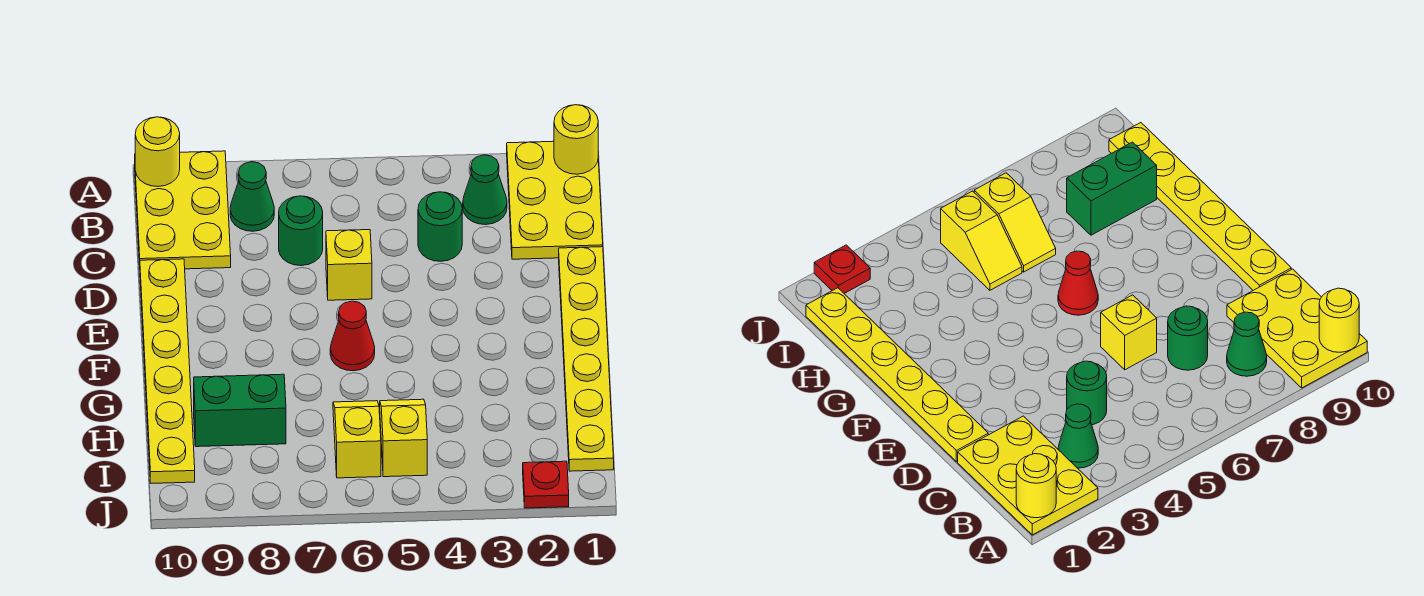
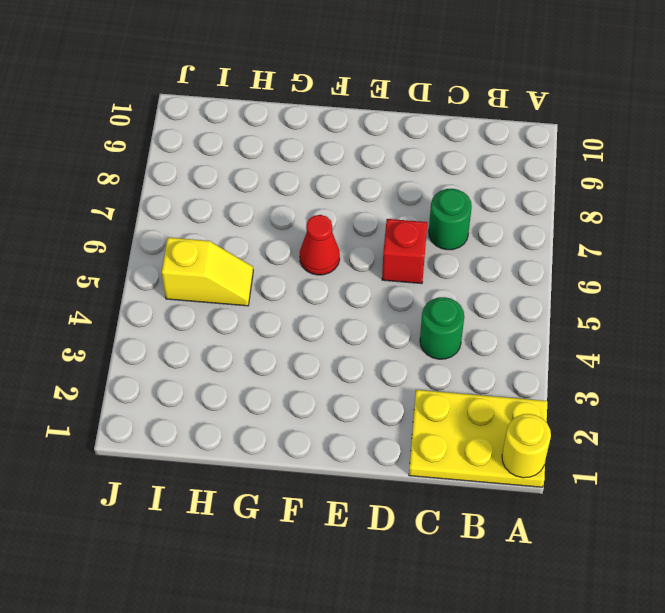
red 1x1 brick [382,219,427,284] -> yellow 1x1 brick [326,230,372,300]
none -> yellow 2x3 plate [135,151,231,269]
none -> green 1x1 cone [463,155,507,225]
none -> green 1x1 cone [230,162,274,231]

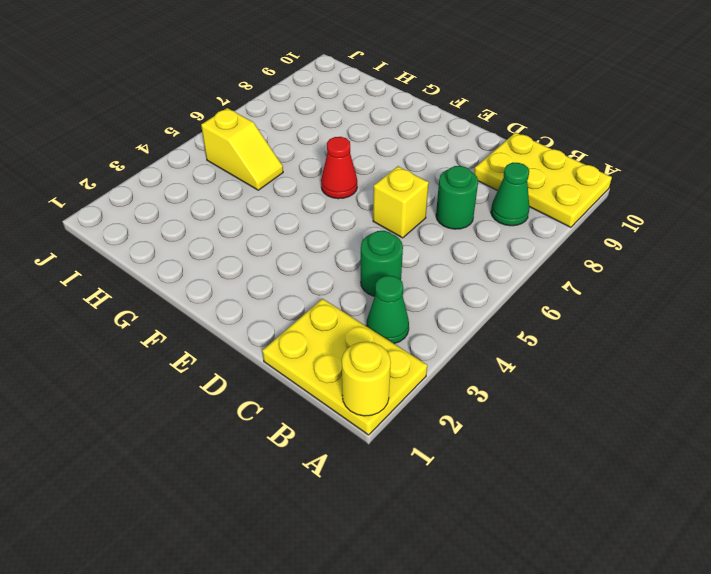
none -> yellow 1x6 plate [559,247,614,471]
none -> yellow 1x6 plate [140,259,195,483]
none -> yellow 1x2 slope [333,401,381,478]

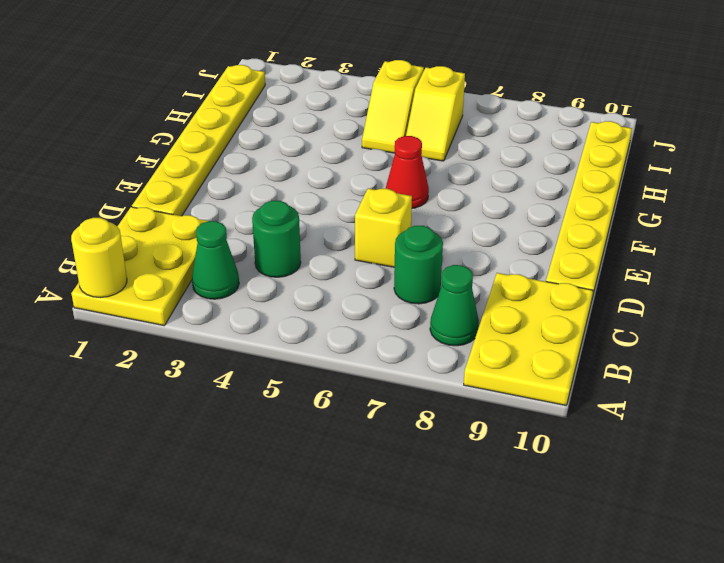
none -> green 1x2 brick [194,374,286,447]
none -> red 1x1 plate [523,461,569,508]
none -> yellow 1x1 round brick [135,117,180,187]

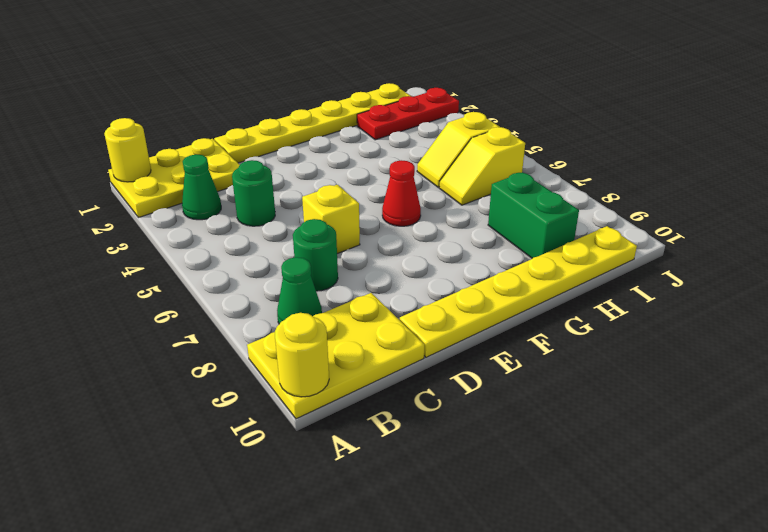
red 1x3 plate [357,88,459,140] -> red 1x1 plate [523,461,569,508]

